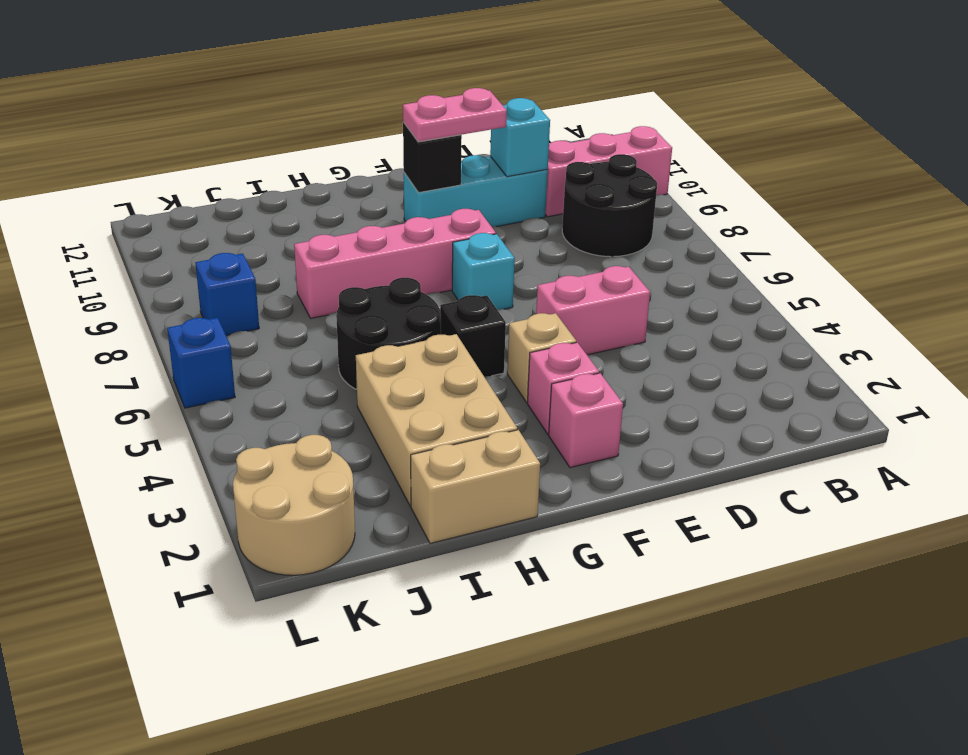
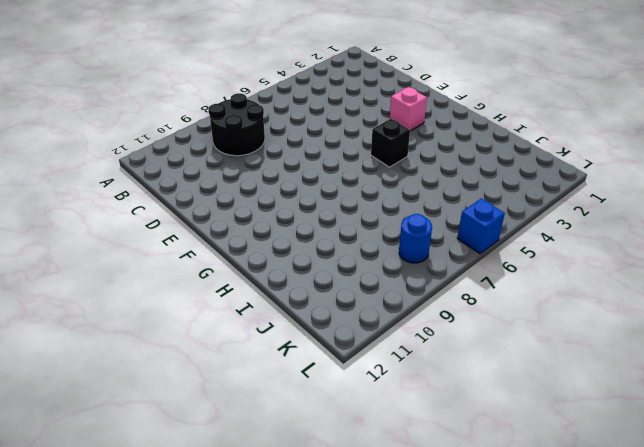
blue 1x1 round brick [399,214,432,263] -> blue 1x1 brick [195,253,259,335]
none -> pink 1x3 brick [545,126,672,217]
none -> pink 1x2 brick [536,266,650,355]
none -> cyan 1x3 brick [404,155,548,227]

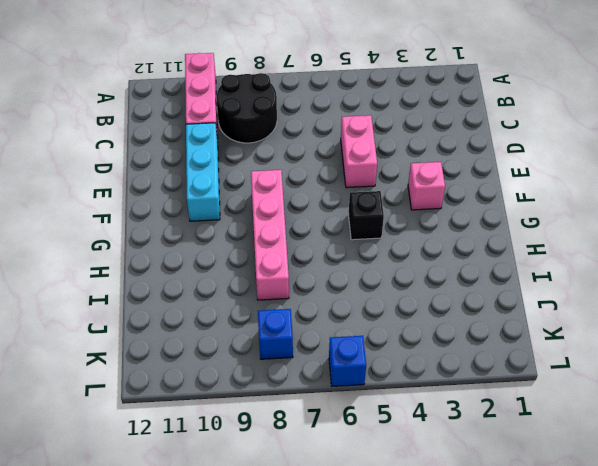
none -> pink 1x1 brick [549,373,623,468]
none -> tan 1x1 brick [507,313,576,403]
none -> cyan 1x1 brick [452,233,515,309]

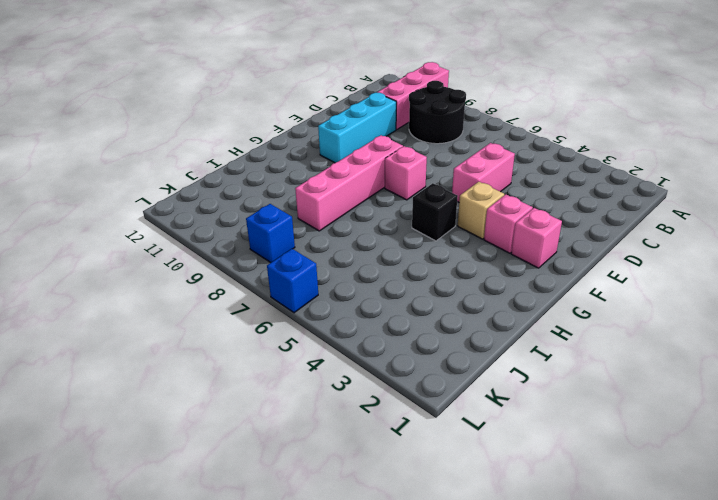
pink 1x1 brick [385,146,427,200] -> cyan 1x1 brick [452,233,515,309]
none -> tan 1x2 brick [411,430,540,543]
none -> tan 2x3 brick [356,334,517,506]
none -> black 2x2 round brick [336,278,441,389]

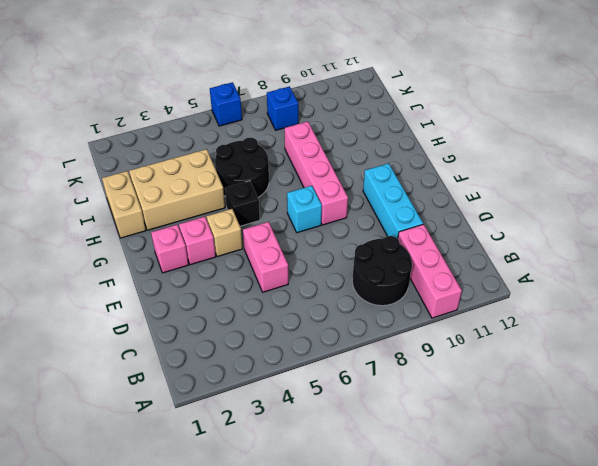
none -> tan 2x2 round brick [233,435,355,575]
none -> cyan 1x1 brick [490,98,550,177]
none -> black 1x1 brick [403,122,462,193]

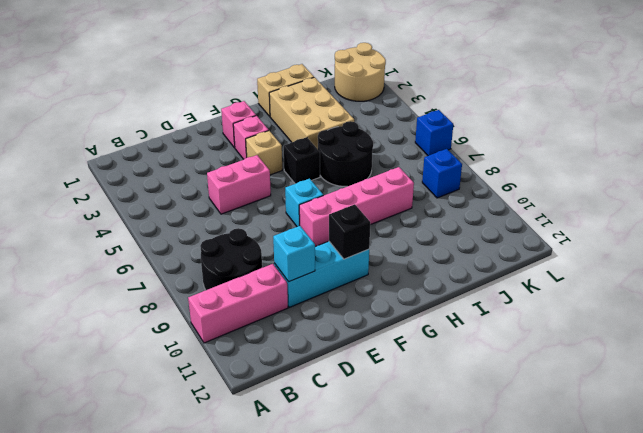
none -> pink 1x2 plate [403,88,507,142]

